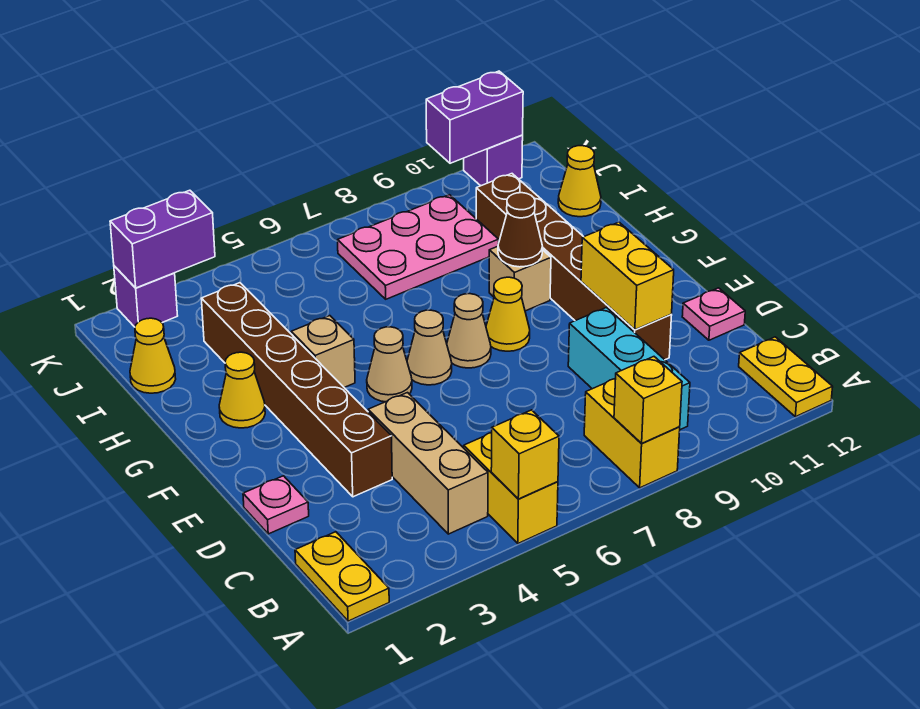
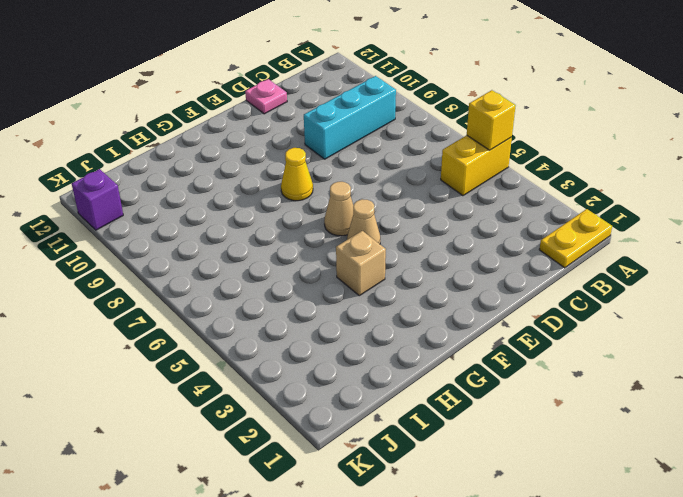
none -> yellow 1x2 brick [584,379,680,488]
none -> yellow 1x2 plate [739,337,833,417]
none -> tan 1x3 brick [368,393,488,534]

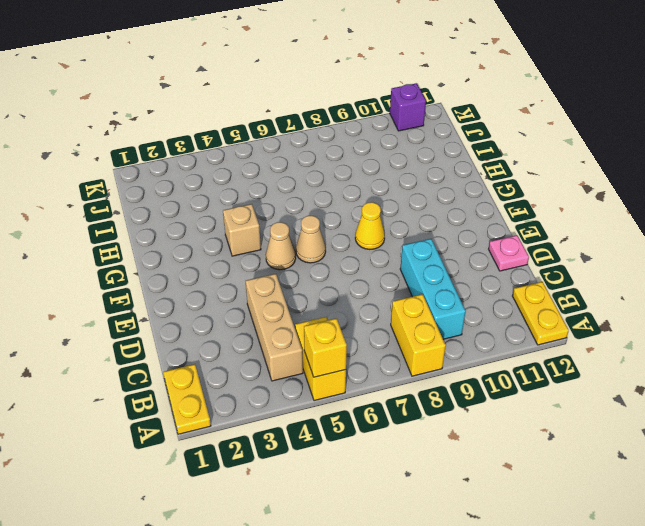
none -> pink 1x1 plate [243,476,309,534]
none -> brown 1x6 brick [201,283,392,497]
none -> brown 1x6 brick [476,174,672,360]

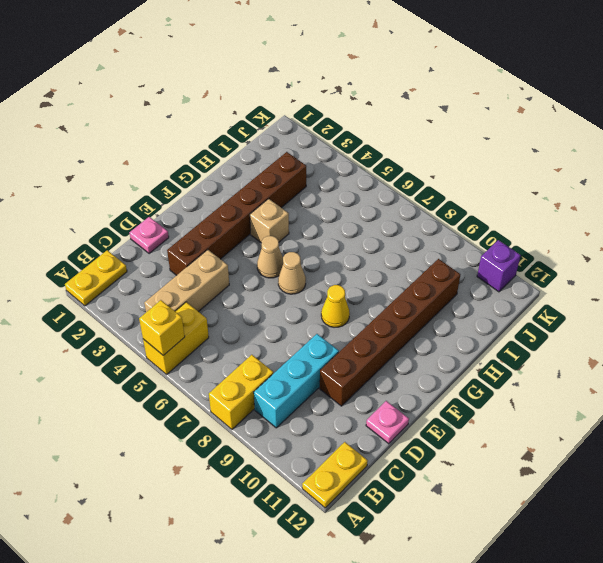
none -> tan 1x1 cone [447,294,491,368]
none -> yellow 1x1 cone [219,352,265,428]
none -> tan 1x1 brick [489,246,551,311]

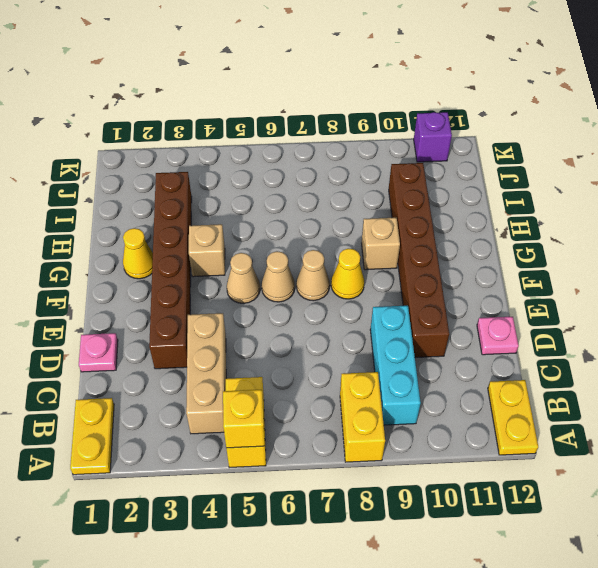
none -> yellow 1x1 cone [130,318,176,393]
none -> pink 2x3 plate [338,195,499,299]
none -> yellow 1x1 cone [558,146,601,217]

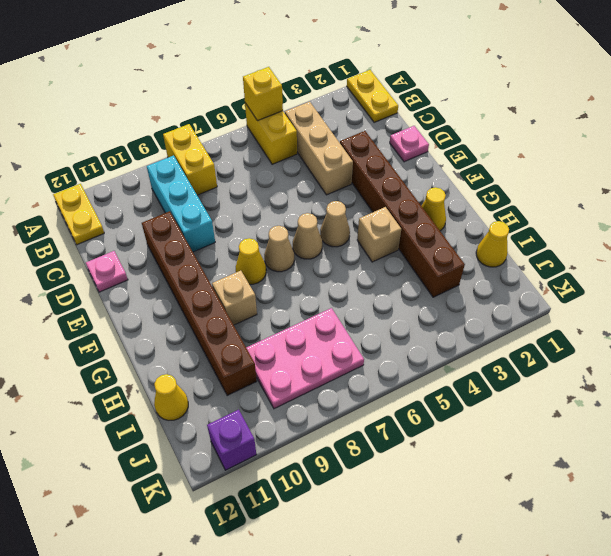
none -> purple 1x1 brick [114,266,178,327]
none -> yellow 1x1 brick [614,357,682,444]
none -> yellow 1x2 brick [581,222,674,330]

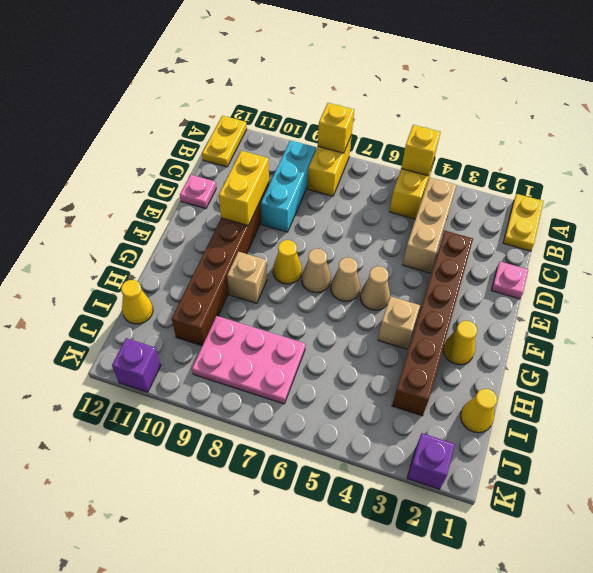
none -> brown 1x1 cone [498,193,543,267]
none -> purple 1x2 brick [110,190,215,288]
none -> purple 1x2 brick [426,71,523,163]

